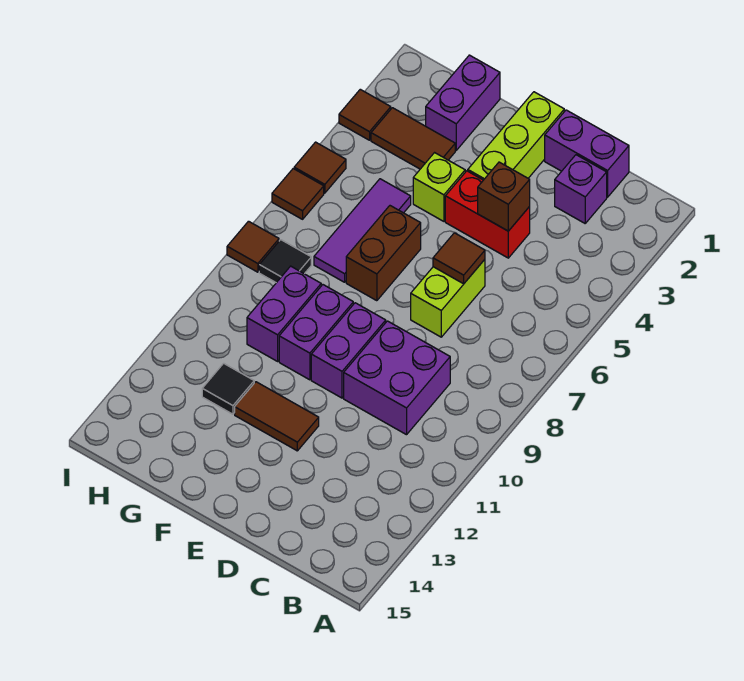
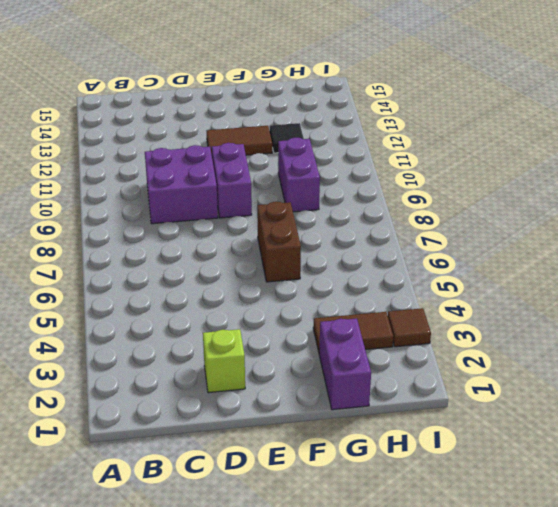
lime 1x1 brick [203,329,245,393] -> lime 1x1 brick moved to [413,153,465,221]
none -> purple 1x2 brick [545,110,629,197]
none -> purple 1x1 brick [555,155,607,223]
none -> red 1x2 brick [445,171,530,258]

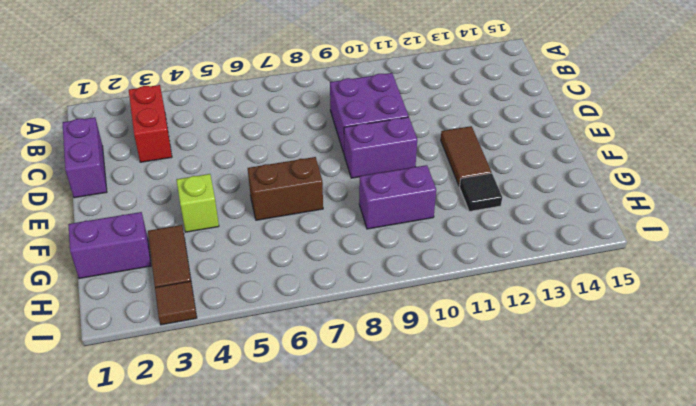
red 1x2 brick [129,85,172,162] -> red 1x2 brick moved to [445,171,530,258]
none -> purple 1x1 brick [555,155,607,223]
none -> lime 1x2 brick [411,260,485,337]
none -> lime 1x3 brick [468,92,564,180]

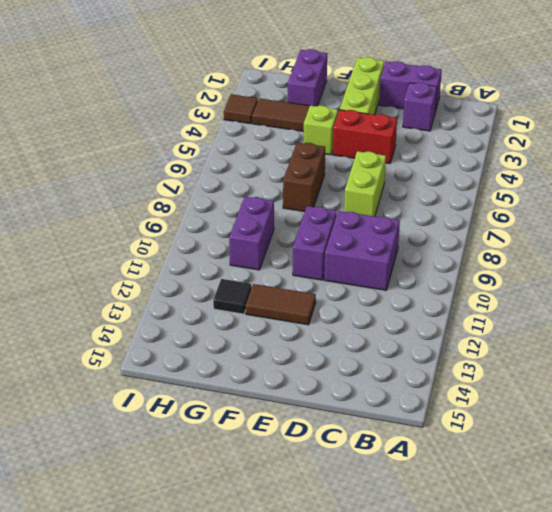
none -> purple 1x2 brick [279,285,353,380]
none -> purple 1x3 tile [314,179,411,282]
none -> black 1x1 tile [259,240,311,283]

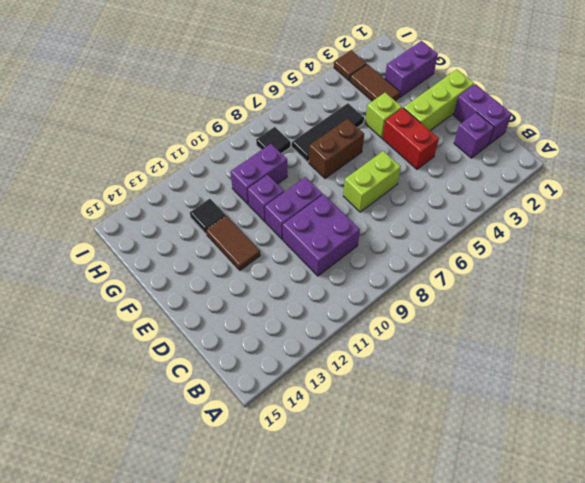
purple 1x1 brick [248,175,284,222] -> purple 1x2 brick [279,285,353,380]
black 1x3 tile [292,103,364,162] -> purple 1x3 tile [314,179,411,282]
none -> brown 1x1 tile [294,142,346,193]
none -> brown 1x1 tile [272,169,324,219]
none -> brown 1x1 tile [227,221,279,272]

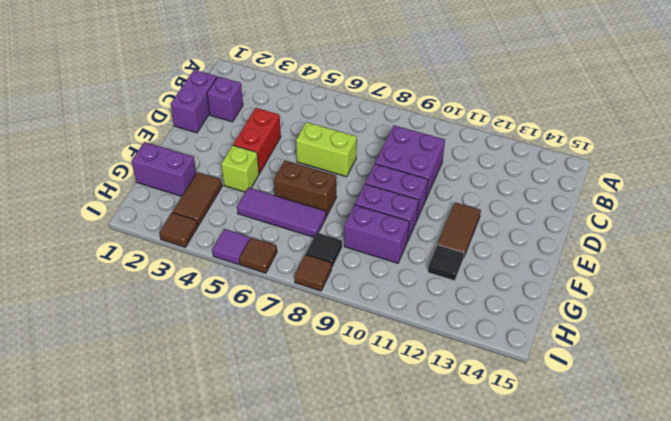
purple 1x1 tile [212,229,250,264] -> brown 1x1 tile [294,142,346,193]
none -> lime 1x3 brick [468,92,564,180]
none -> brown 1x1 brick [478,162,530,231]
none -> brown 1x1 tile [433,233,485,284]

